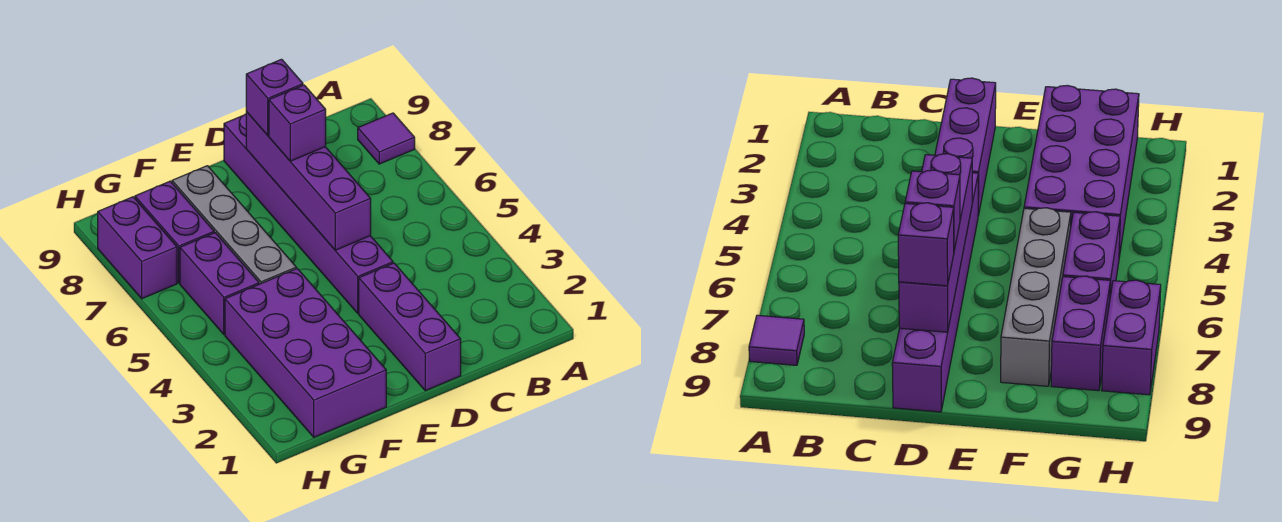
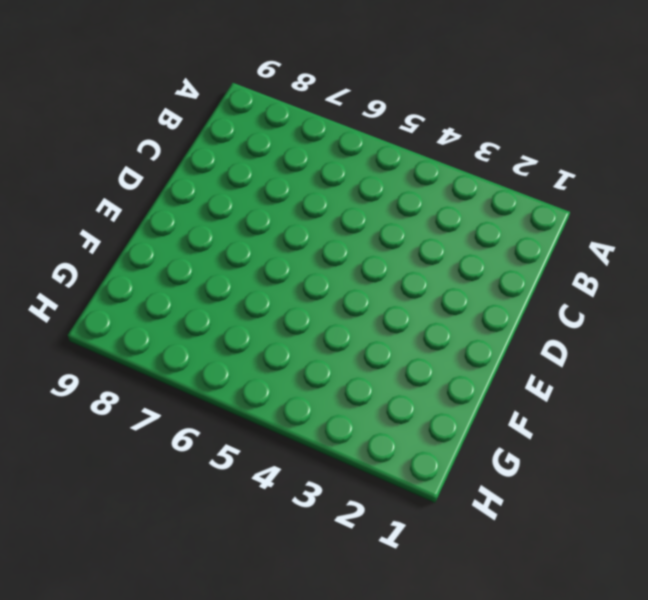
none -> purple 1x1 tile [358,113,415,164]
none -> purple 1x3 brick [359,263,461,391]

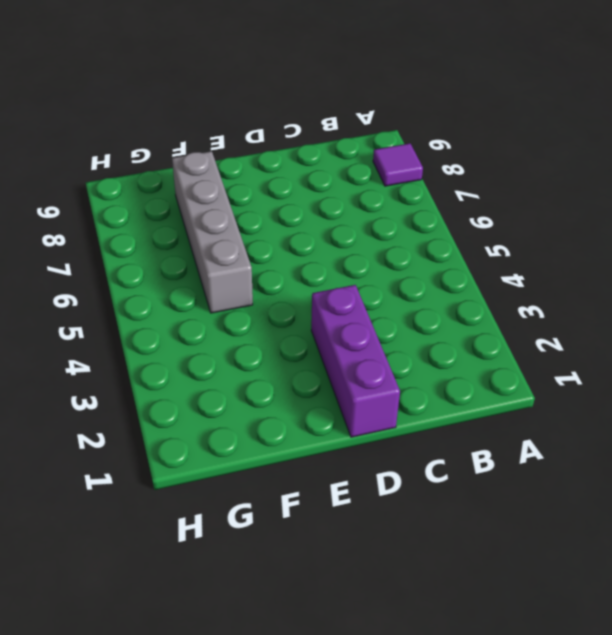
none -> purple 1x6 brick [224,114,393,313]
none -> purple 2x4 brick [225,269,386,437]

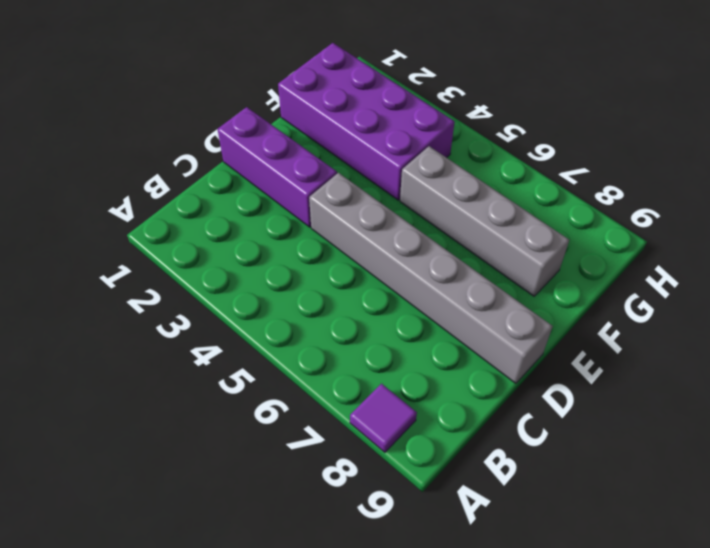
grey 1x6 brick [309,173,553,383] -> purple 1x6 brick [224,114,393,313]
none -> purple 1x2 brick [180,233,259,334]
none -> purple 1x2 brick [135,181,214,283]

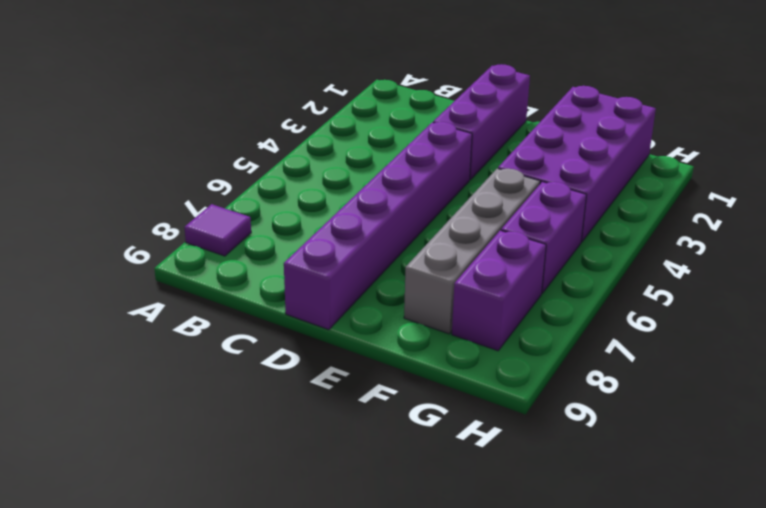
none -> purple 1x2 brick [98,197,177,299]
none -> purple 1x4 brick [246,112,371,250]

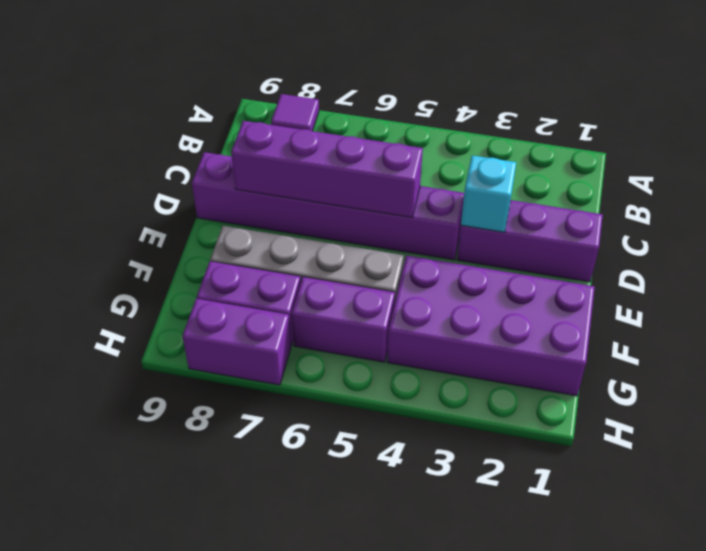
cyan 1x1 brick [461,155,516,232] -> none
none -> purple 1x1 brick [269,85,326,161]
none -> purple 1x1 brick [246,59,303,135]

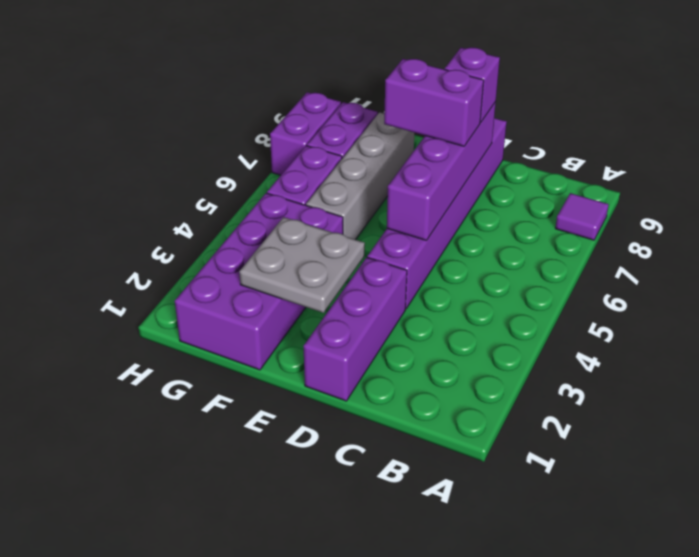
purple 1x2 brick [384,59,484,146] -> purple 1x1 brick [269,85,326,161]
grey 2x2 plate [239,217,365,313] -> none

